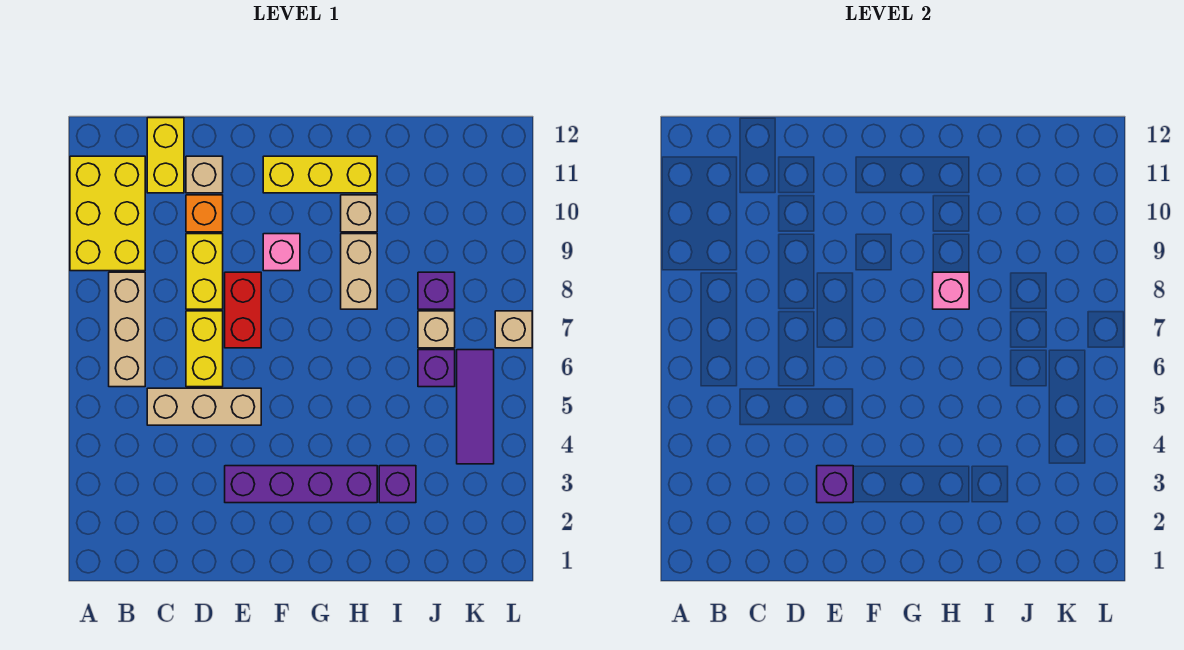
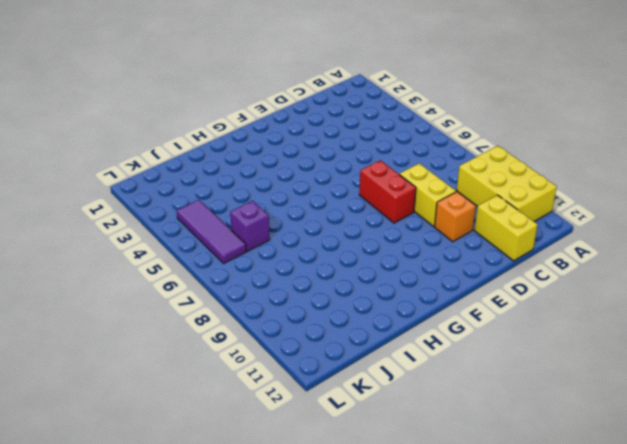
none -> tan 1x3 brick [109,272,145,387]
none -> tan 1x3 brick [147,388,261,425]
none -> yellow 1x2 brick [186,311,223,387]

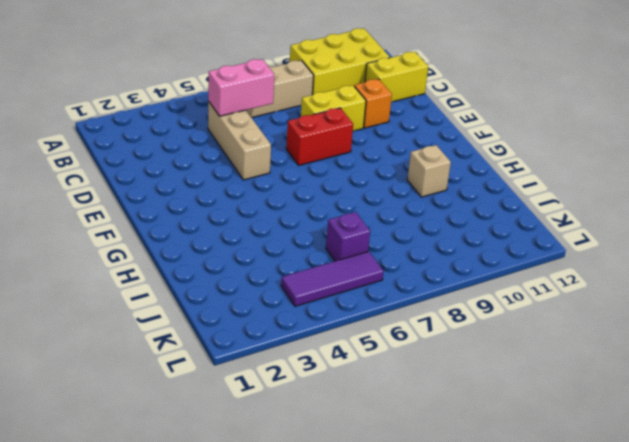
pink 1x2 brick [208,59,275,116] -> none
none -> yellow 1x2 brick [186,311,223,387]
none -> tan 1x1 brick [186,156,223,193]
none -> purple 1x4 brick [225,466,377,503]

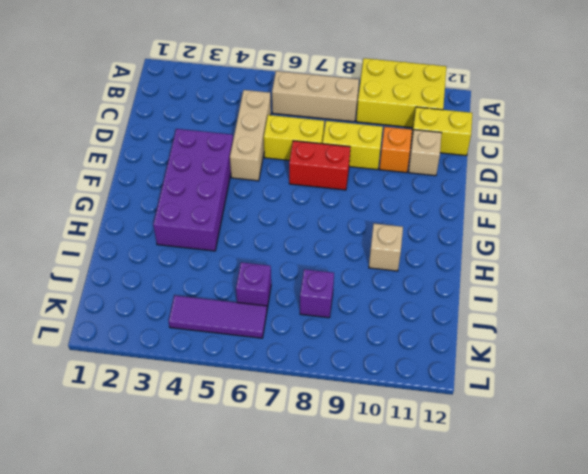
purple 2x4 brick [153,129,233,251] -> purple 1x4 brick [225,466,377,503]
none -> pink 1x1 brick [263,234,300,271]
none -> yellow 1x3 brick [263,156,377,193]
none -> tan 1x2 brick [341,234,377,309]

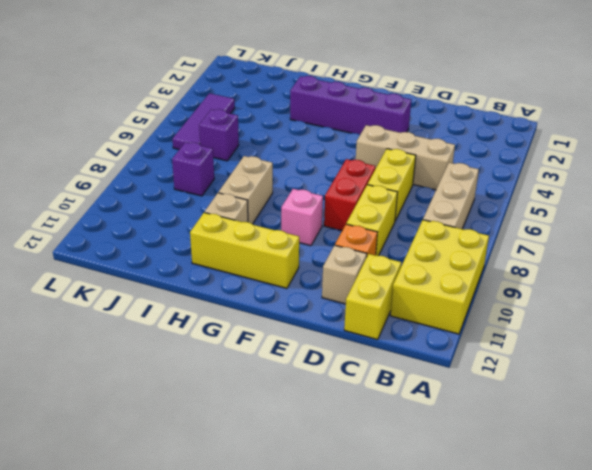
none -> purple 1x1 brick [379,466,416,503]
none -> tan 1x1 brick [418,311,455,348]
none -> tan 1x1 brick [495,311,532,348]

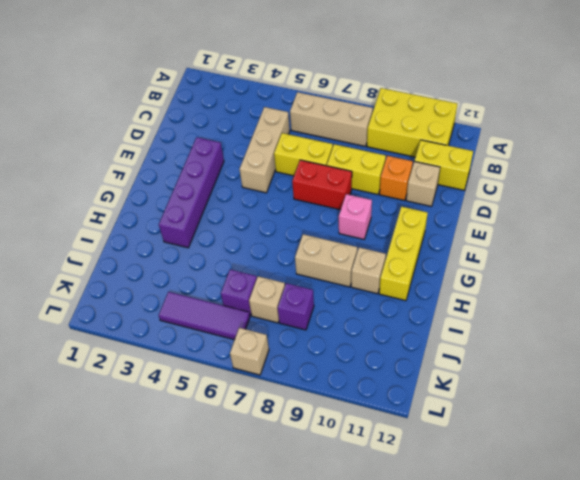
none -> purple 1x1 brick [379,466,416,503]
none -> purple 1x1 brick [817,466,853,503]
none -> pink 1x1 brick [933,272,969,309]

